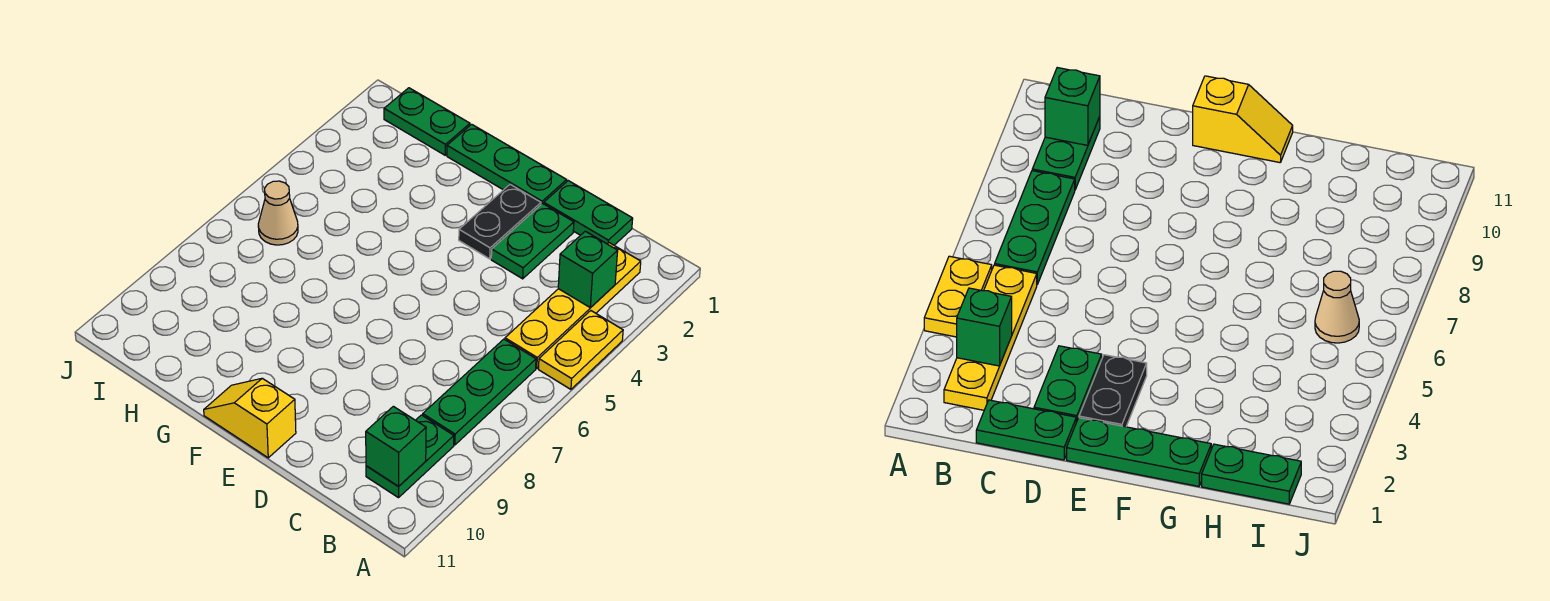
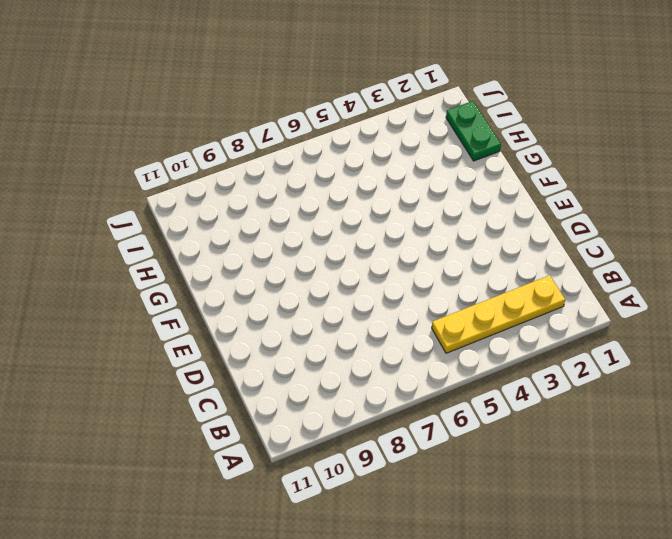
none -> yellow 1x2 plate [538,311,623,389]
none -> green 1x3 plate [423,339,536,445]
none -> green 1x2 plate [366,415,454,498]

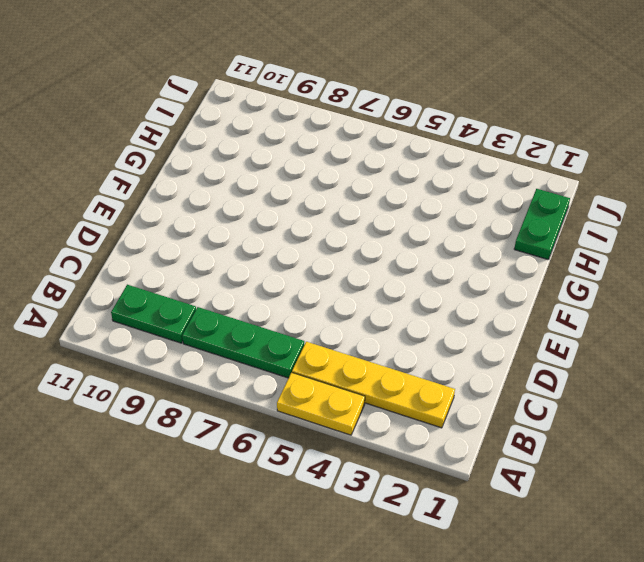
none -> green 1x2 plate [544,181,633,245]
none -> green 1x2 plate [491,204,574,279]
none -> green 1x3 plate [447,124,567,204]

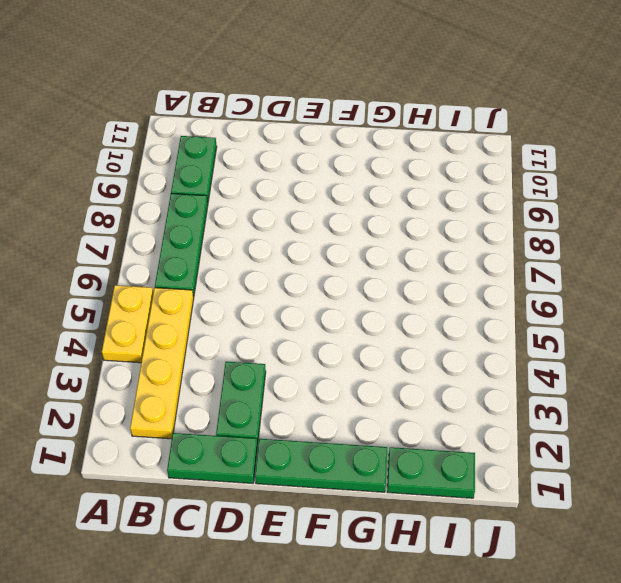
none -> black 1x2 plate [459,184,541,259]
none -> yellow 1x2 slope [204,378,296,458]
none -> tan 1x1 cone [258,181,298,245]

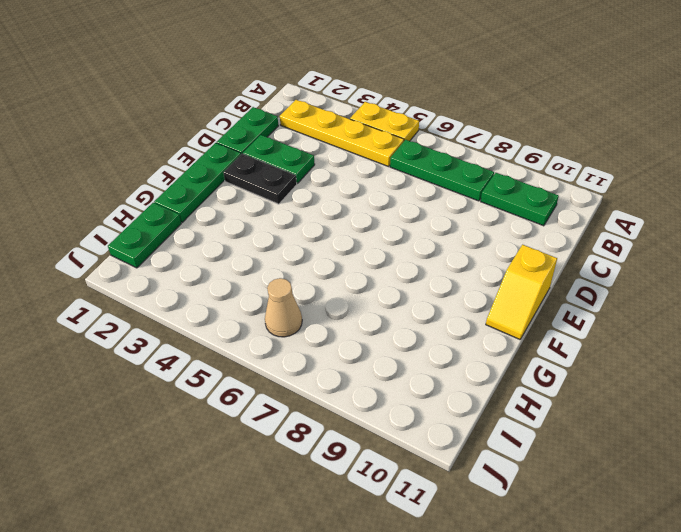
none -> green 1x1 brick [558,231,618,308]
none -> green 1x1 brick [366,406,426,487]

